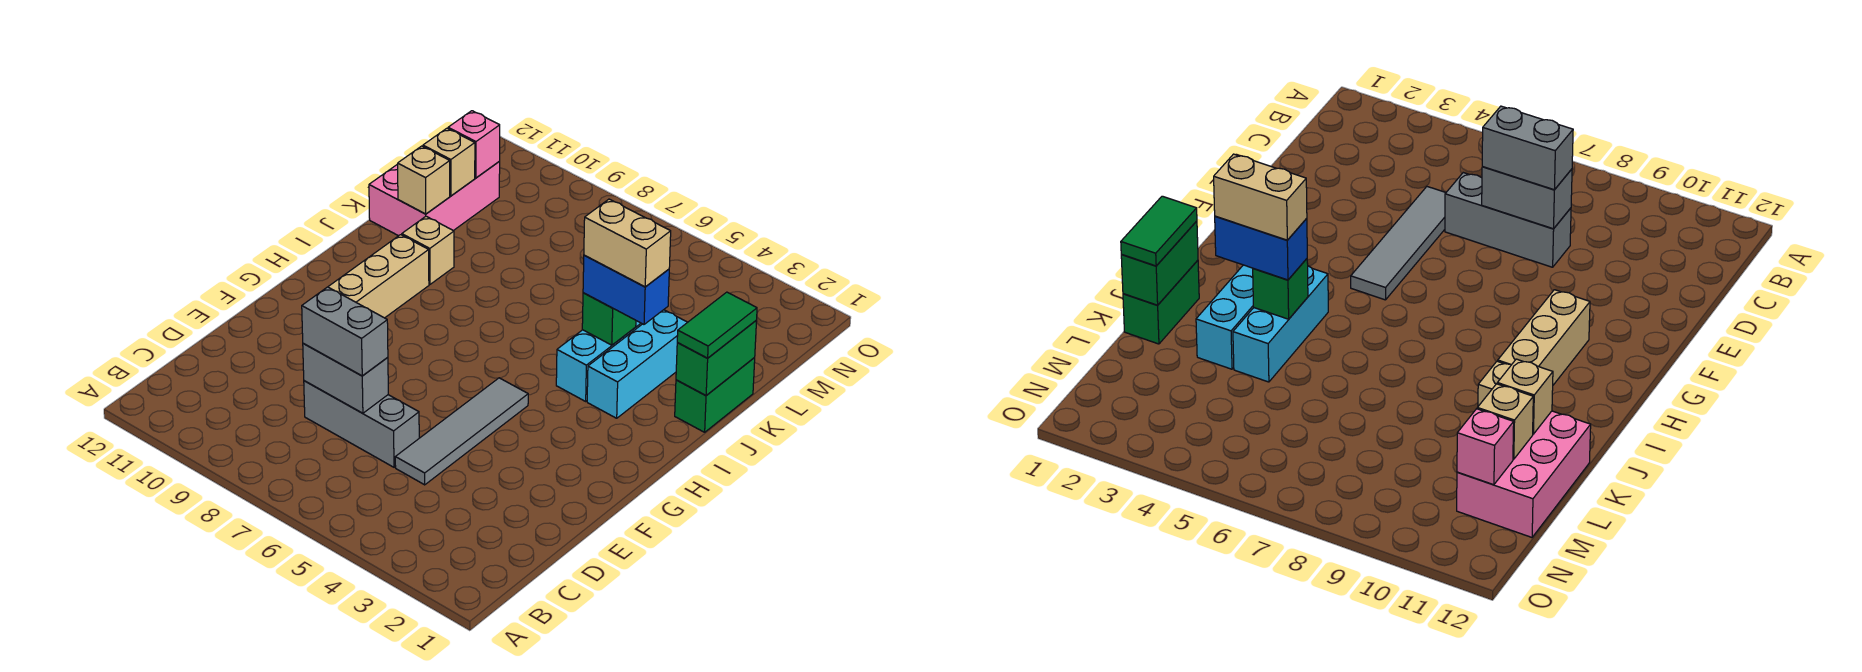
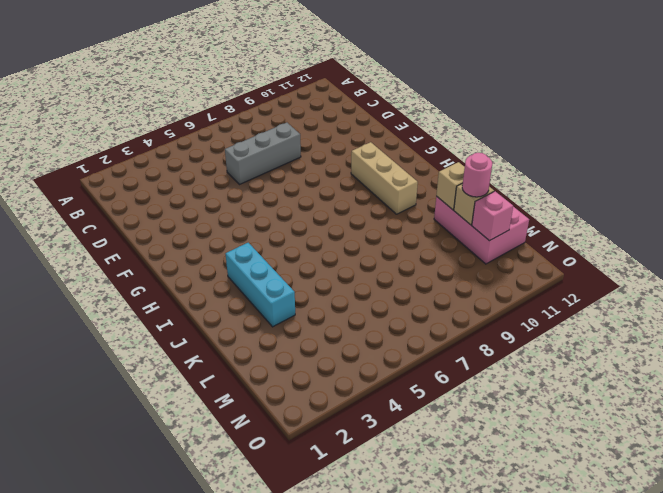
pink 1x1 round brick [462,153,492,197] -> none
none -> grey 1x4 tile [395,378,528,485]
none -> cyan 1x3 brick [556,321,642,401]
none -> green 1x2 brick [675,358,755,432]

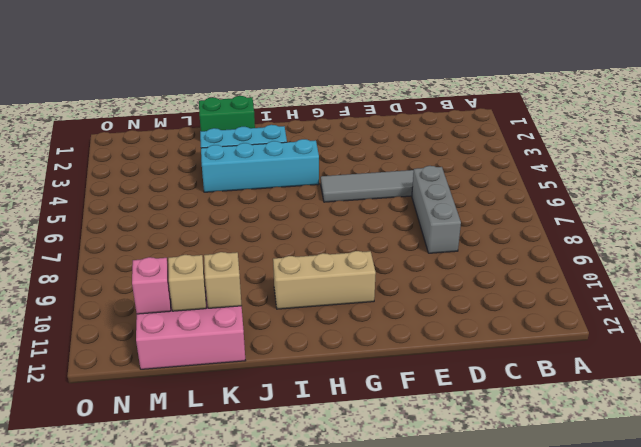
cyan 1x4 brick [201,139,319,192] -> cyan 1x3 brick [556,321,642,401]
none -> tan 1x1 brick [402,216,454,284]
none -> grey 1x2 brick [303,344,388,413]
none -> green 1x2 brick [676,320,757,395]

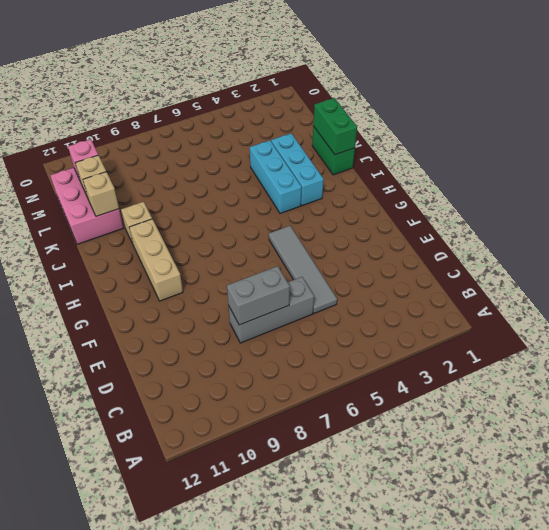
none -> green 1x1 brick [582,293,636,345]
none -> grey 1x2 brick [302,287,388,376]
none -> green 1x2 tile [677,292,757,358]

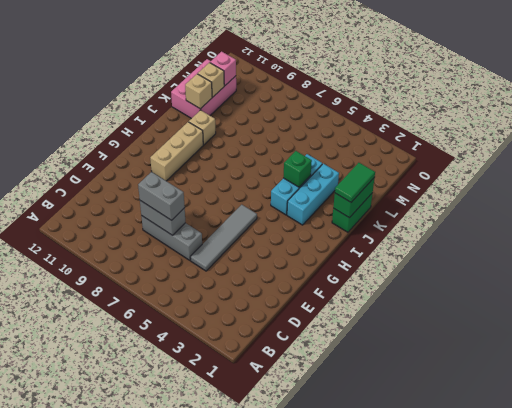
none -> blue 1x2 brick [583,255,669,324]
none -> tan 1x2 brick [584,199,671,287]

